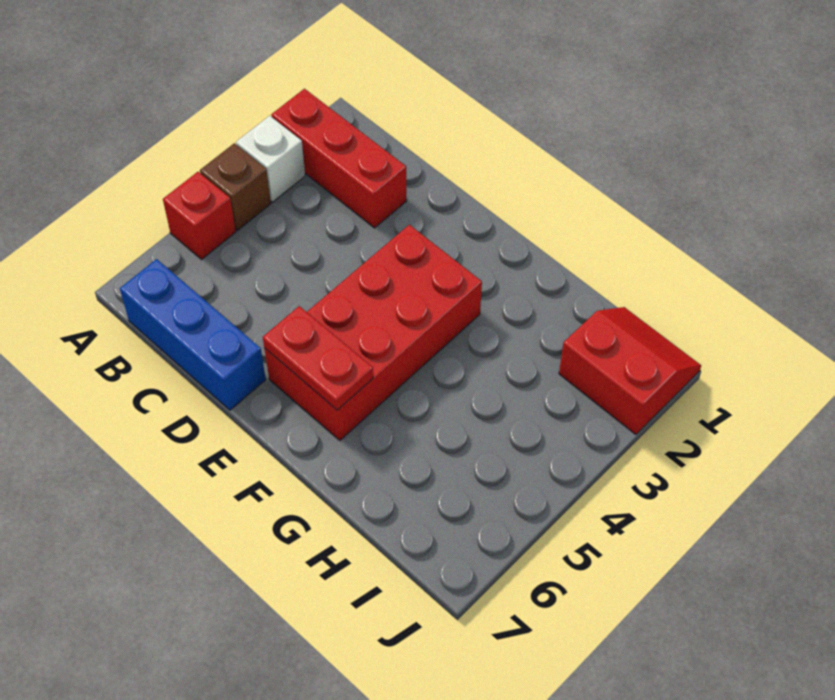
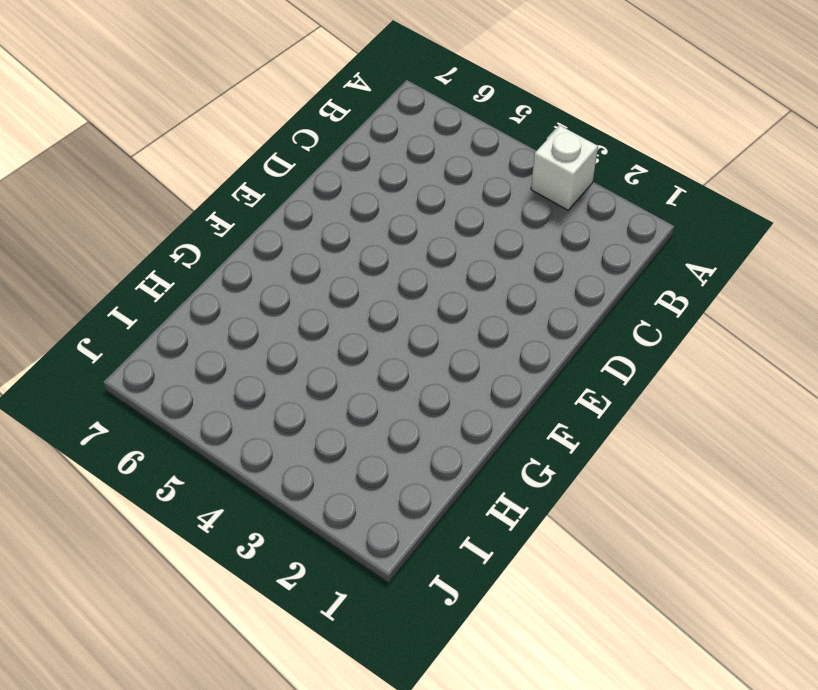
none -> red 1x3 brick [271,89,407,228]
none -> brown 1x1 brick [200,143,271,230]

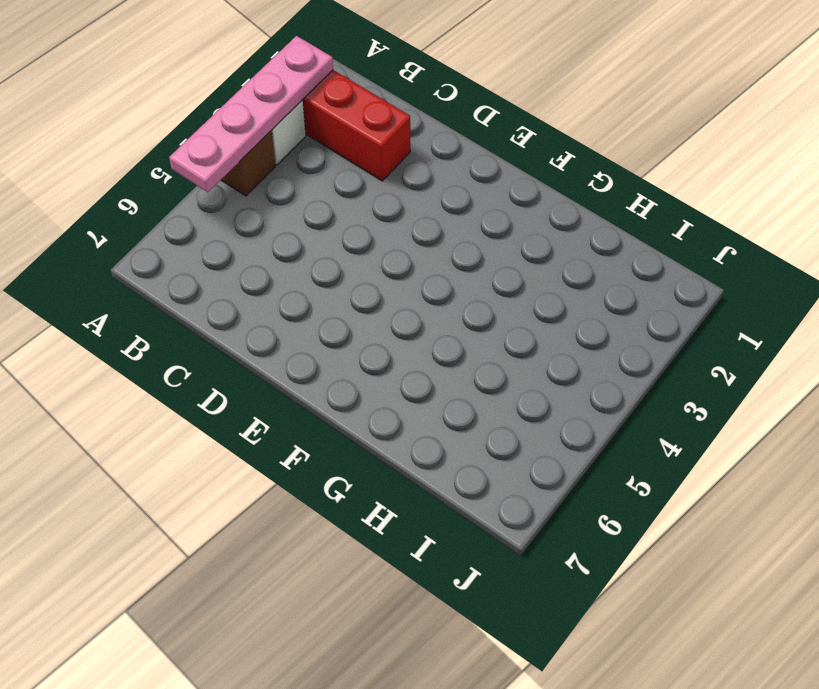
pink 1x4 plate [169,36,333,192] -> none
none -> red 1x1 brick [163,172,236,259]
none -> blue 1x3 brick [120,259,266,410]

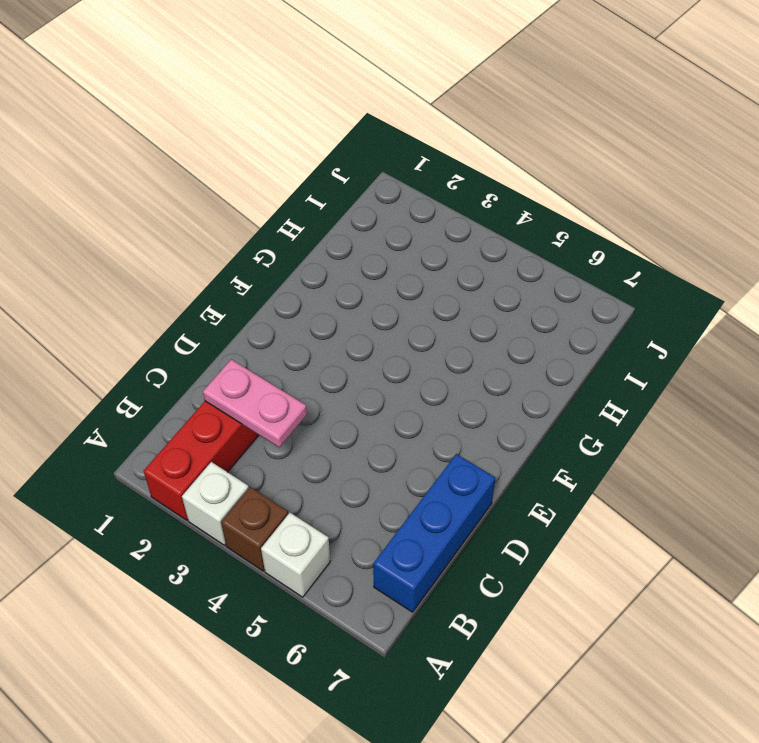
white 1x1 brick [261,513,330,597] -> red 1x1 brick [163,172,236,259]
pink 1x2 plate [203,359,307,447] -> none
none -> red 2x4 brick [264,225,482,440]
none -> red 2x2 slope [559,307,701,434]

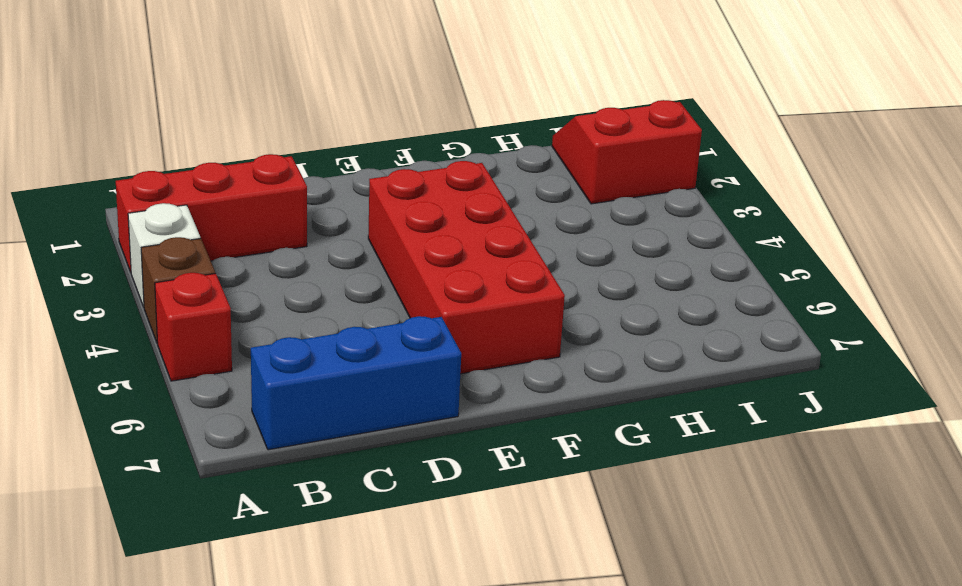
none -> red 1x2 plate [263,306,373,410]

